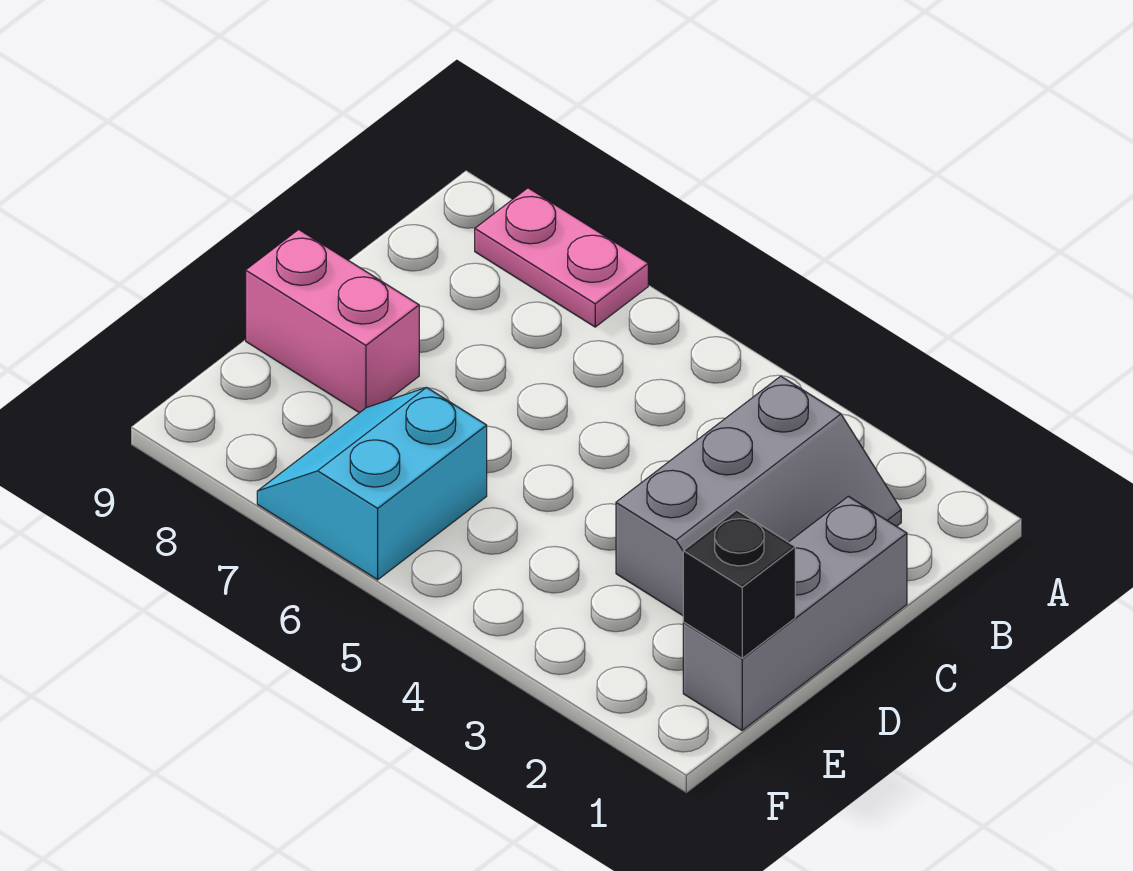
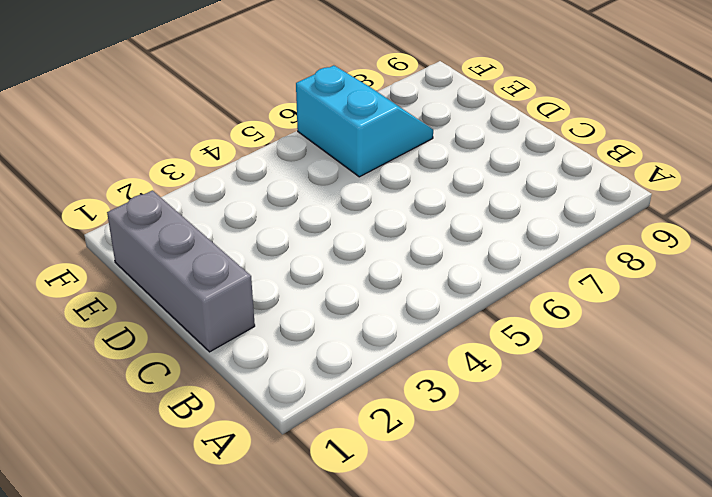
none -> pink 1x2 plate [475,188,648,327]
none -> grey 2x3 slope [616,376,901,615]

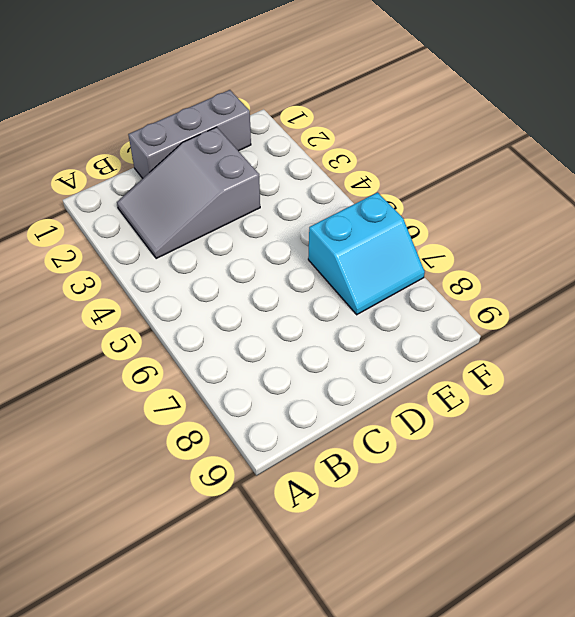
grey 2x3 slope [117,127,260,258] -> grey 2x3 slope turned to [616,376,901,615]
none -> pink 1x2 plate [475,188,648,327]
none -> pink 1x2 brick [246,229,419,413]

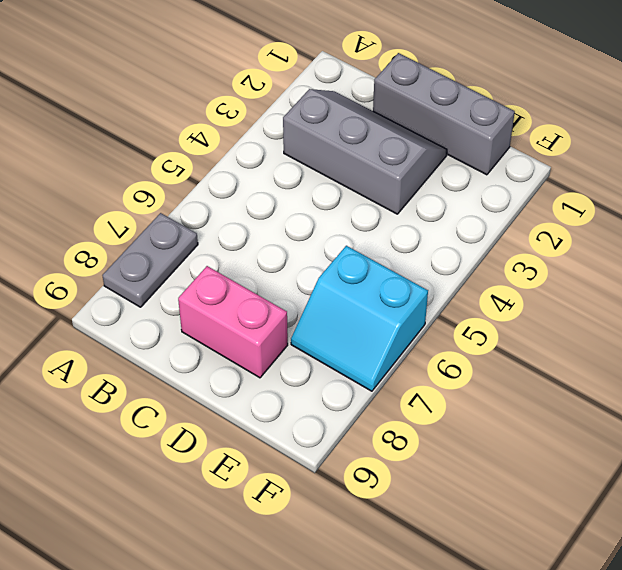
grey 1x2 plate [102,213,198,307] -> pink 1x2 plate [475,188,648,327]
pink 1x2 brick [178,266,288,378] -> pink 1x2 brick turned to [246,229,419,413]
none -> black 1x1 brick [683,510,795,658]

